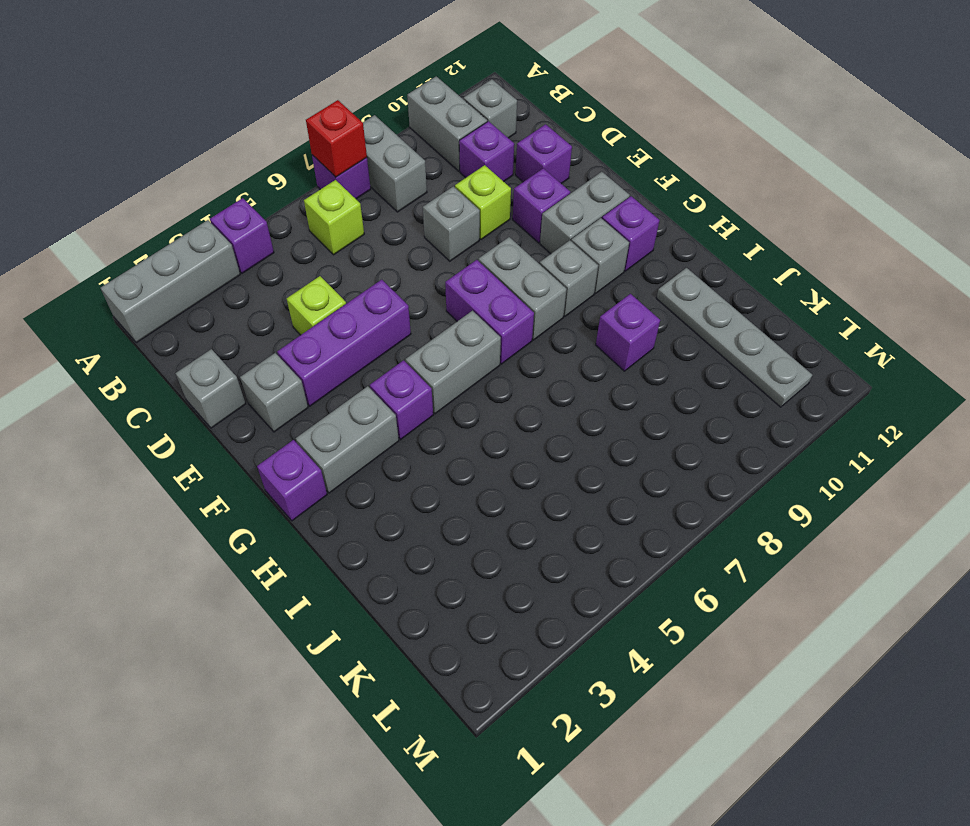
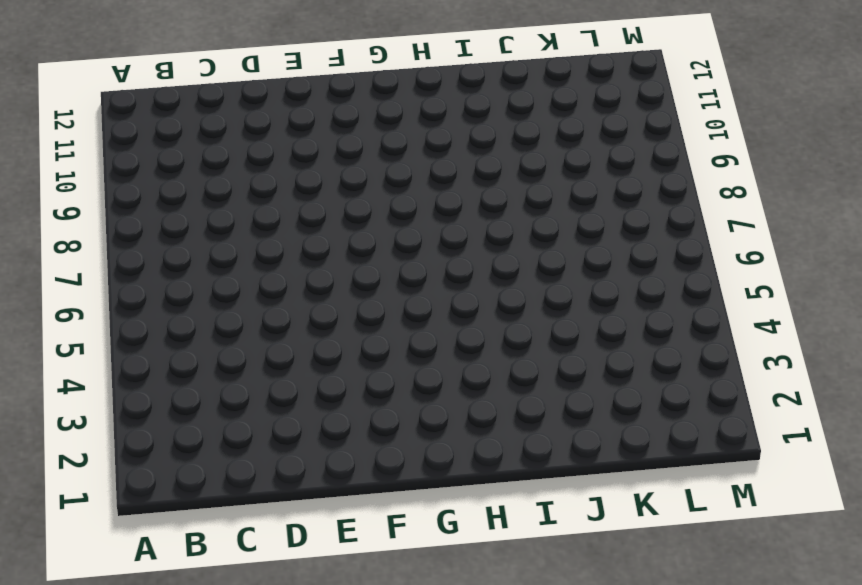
none -> grey 1x3 brick [101,220,240,343]
none -> purple 1x1 brick [210,198,274,273]
none -> purple 1x1 brick [312,155,371,199]

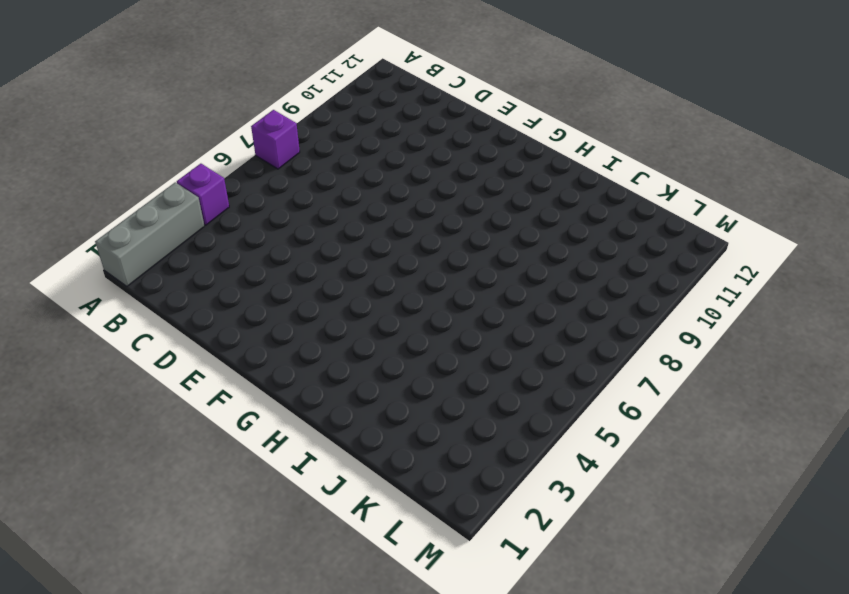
none -> grey 1x2 brick [363,115,427,212]
none -> grey 1x2 brick [407,76,487,171]
none -> lime 1x1 brick [304,180,364,255]

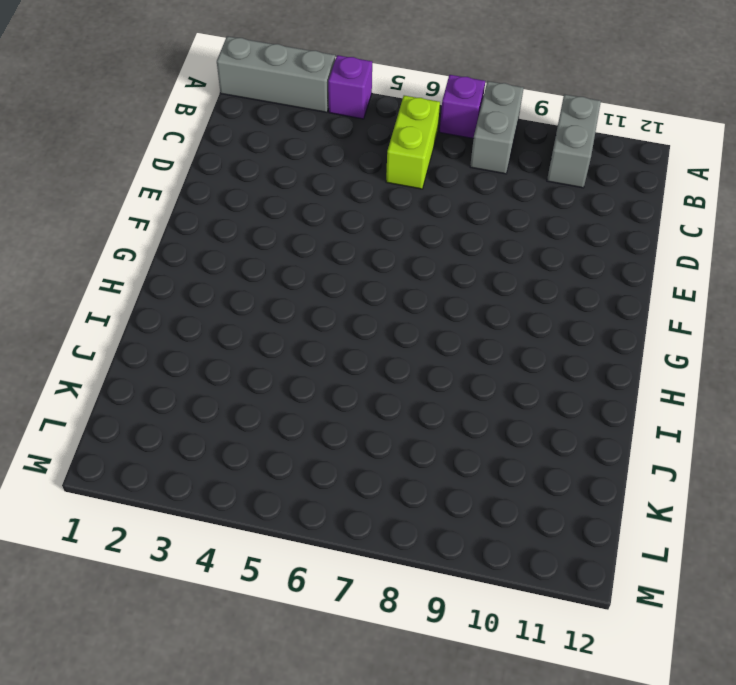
lime 1x2 brick [386,95,440,189] -> lime 1x1 brick [304,180,364,255]
none -> grey 1x1 brick [464,79,517,138]
none -> purple 1x1 brick [459,121,514,182]
none -> grey 1x1 brick [175,349,246,428]

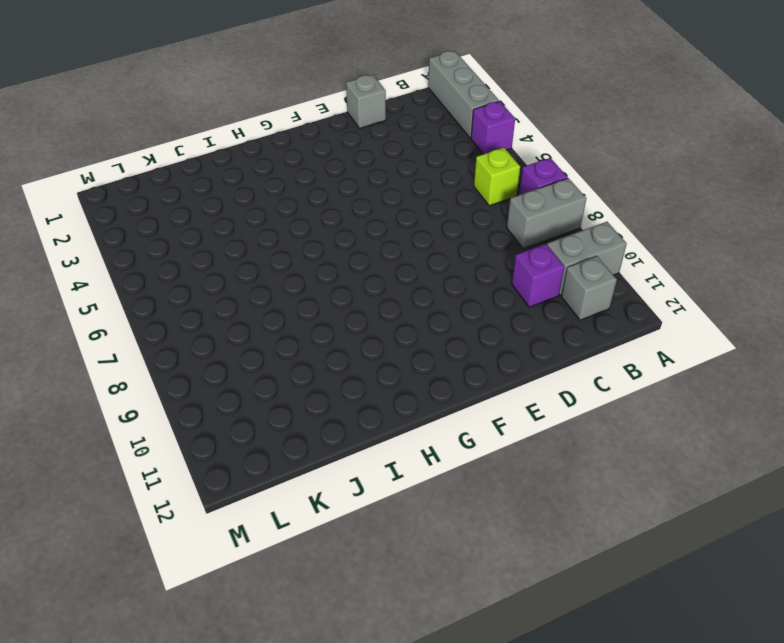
none -> lime 1x1 brick [287,276,346,335]
none -> grey 1x1 brick [423,186,480,261]
none -> lime 1x1 brick [455,165,511,239]

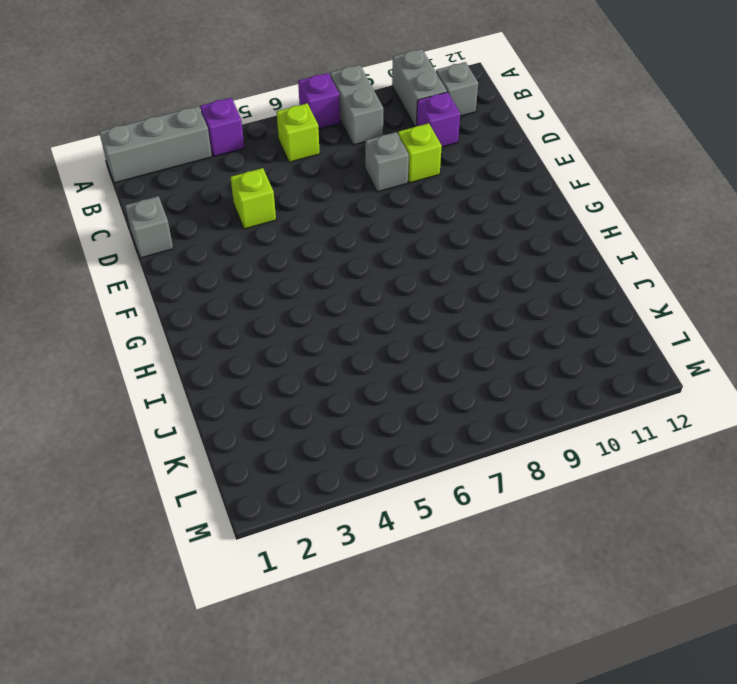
none -> purple 1x1 brick [516,124,572,184]
none -> grey 1x1 brick [240,353,308,432]
none -> purple 1x3 brick [277,280,411,406]

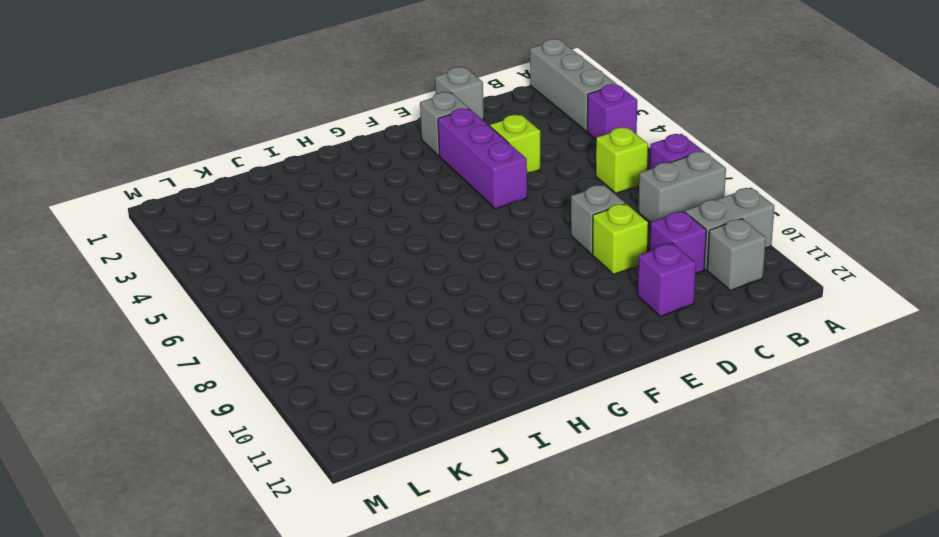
none -> purple 1x1 brick [513,168,570,243]
none -> purple 1x2 brick [445,260,534,364]
none -> grey 1x2 brick [478,237,567,340]

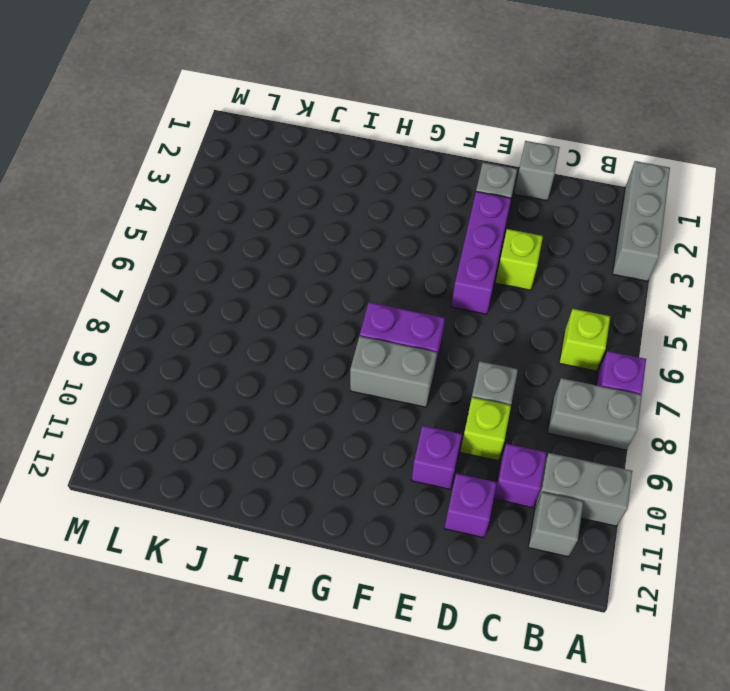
none -> purple 1x1 brick [210,198,274,273]
none -> grey 1x2 brick [540,172,630,254]
none -> purple 1x1 brick [257,440,327,521]

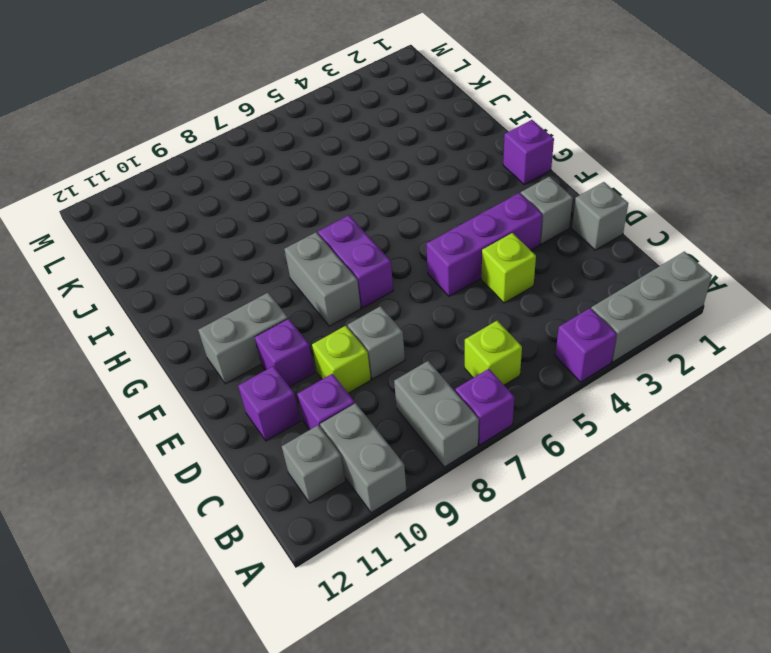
none -> grey 1x2 brick [296,386,399,493]
none -> purple 1x1 brick [370,360,433,440]
none -> grey 1x2 brick [405,311,501,414]

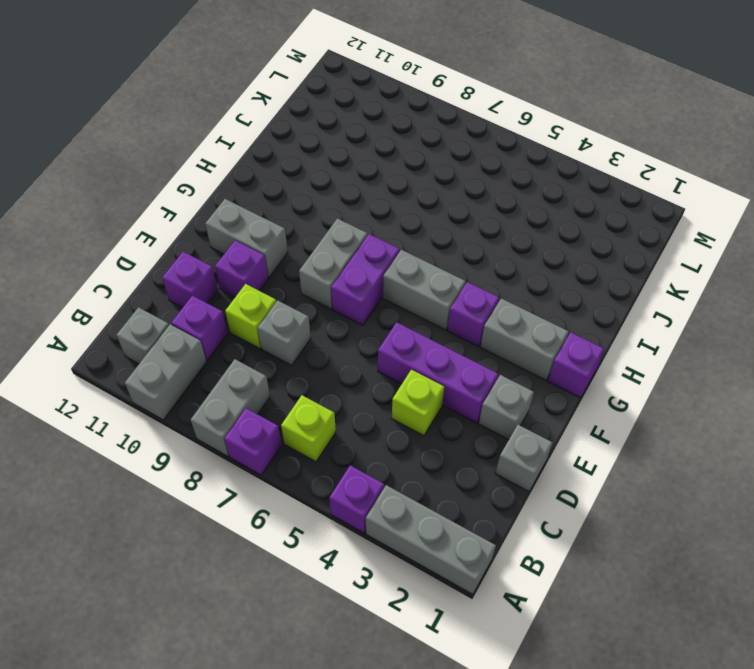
none -> grey 1x1 brick [540,240,598,317]
none -> grey 1x1 brick [571,218,629,294]
none -> purple 1x1 brick [602,196,660,271]

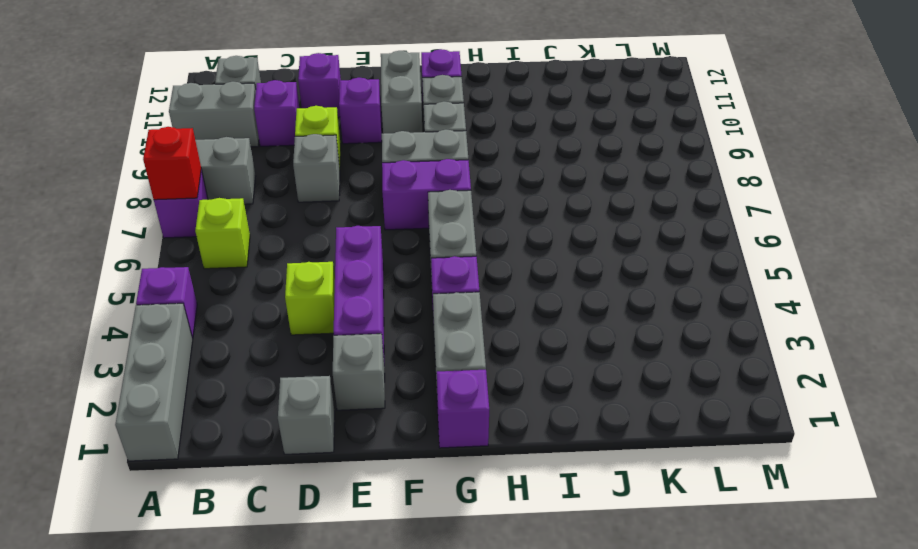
none -> purple 1x1 brick [596,294,660,371]
none -> grey 1x4 plate [656,268,812,407]

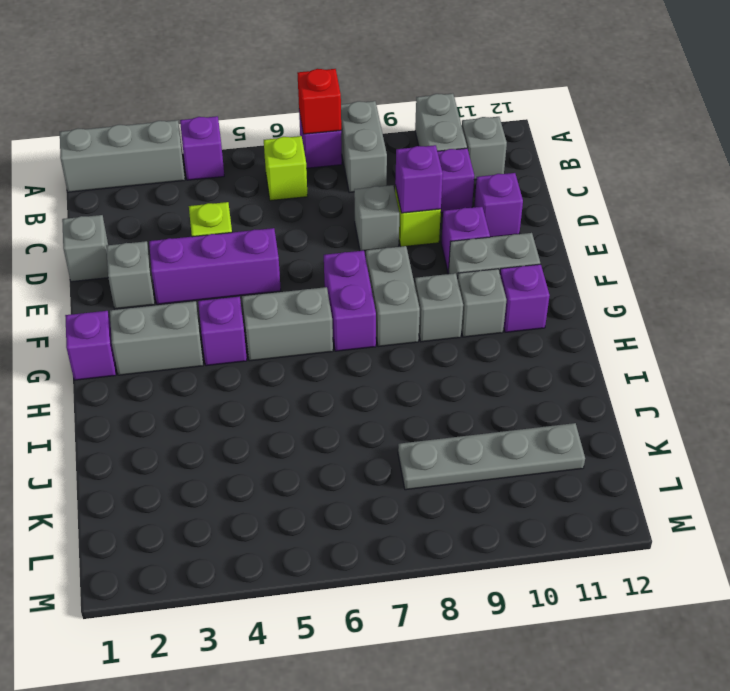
purple 1x1 brick [395,145,443,213] -> purple 1x1 brick moved to [596,294,660,371]
grey 1x4 plate [398,423,585,490] -> grey 1x4 plate turned to [656,268,812,407]

